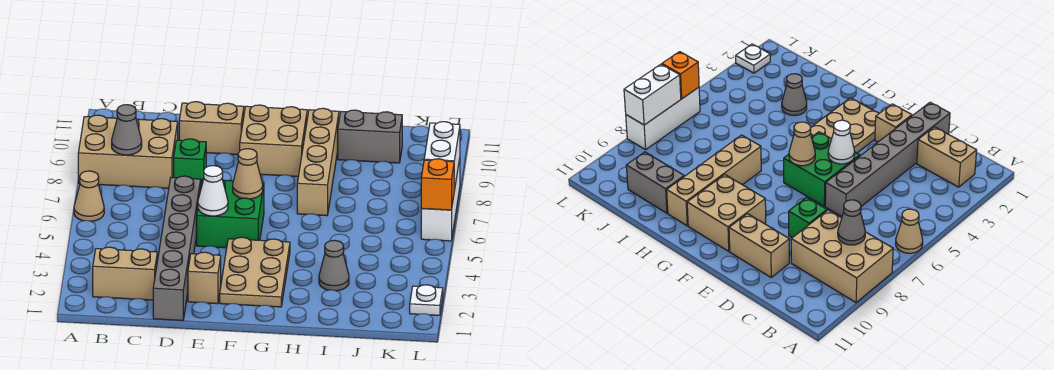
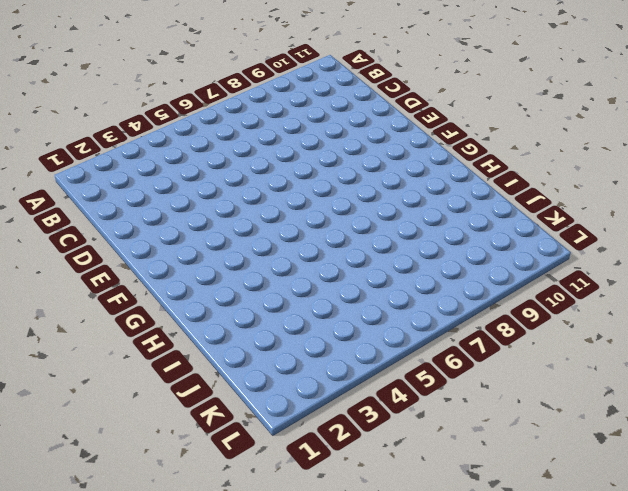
none -> tan 1x1 cone [74,171,104,221]
none -> tan 2x3 brick [78,115,178,188]
none -> tan 1x2 brick [93,247,157,300]

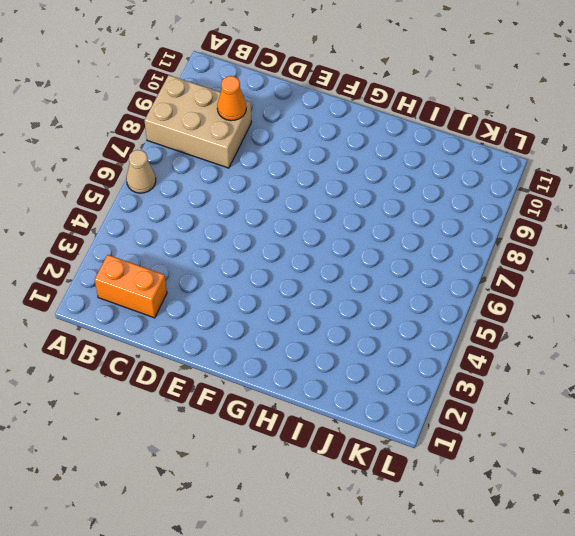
orange 1x2 brick [95,255,167,318] -> tan 1x2 brick [93,247,157,300]
orange 1x1 cone [217,76,246,121] -> none
none -> grey 1x6 brick [153,176,201,320]
none -> green 1x1 brick [174,139,206,184]
none -> tan 1x2 brick [179,102,244,154]

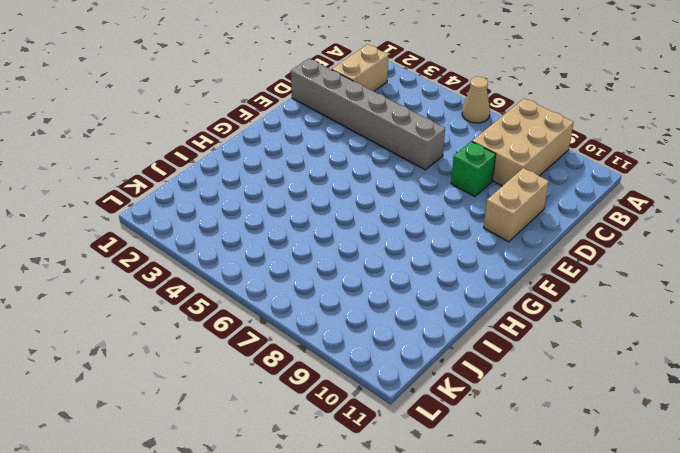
none -> tan 1x1 brick [188,252,221,304]
none -> green 2x2 brick [197,179,264,248]
none -> tan 2x3 plate [220,237,290,307]

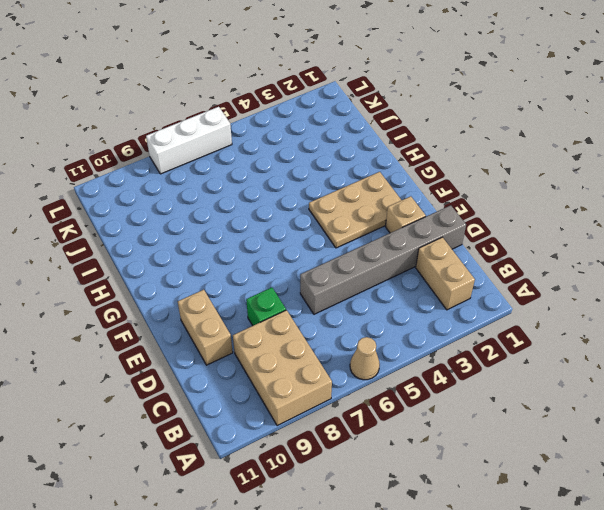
none -> green 2x2 brick [197,179,264,248]
none -> tan 2x2 brick [240,105,307,176]
none -> tan 1x4 brick [297,108,339,216]

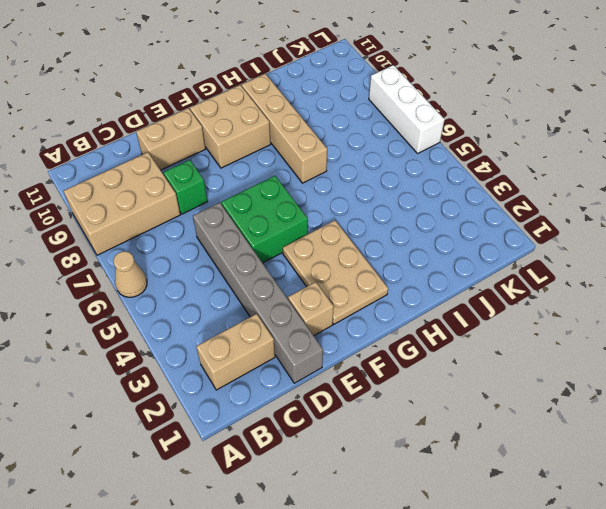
none -> grey 1x1 cone [319,240,349,291]
none -> grey 1x2 brick [338,110,402,163]
none -> white 1x1 plate [410,285,443,315]

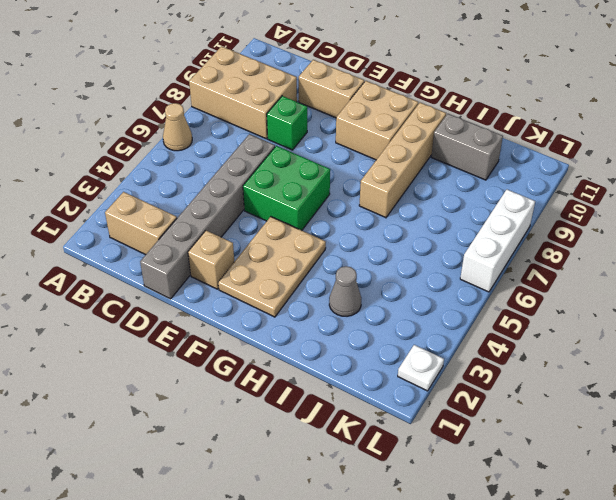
none -> grey 1x1 cone [112,105,142,155]
none -> white 1x1 cone [198,166,228,216]
none -> tan 1x1 cone [233,149,263,199]

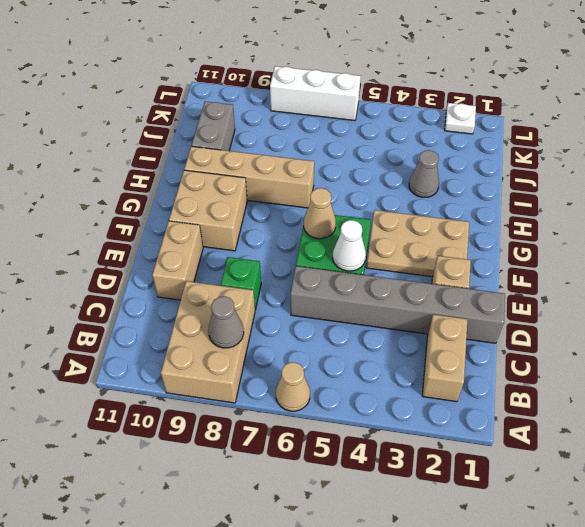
none -> orange 1x1 brick [421,159,454,210]
none -> white 1x2 brick [424,122,460,191]

